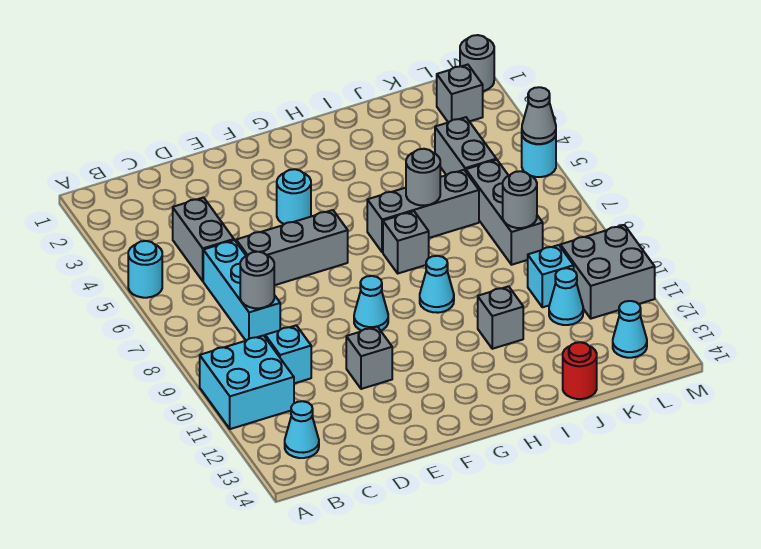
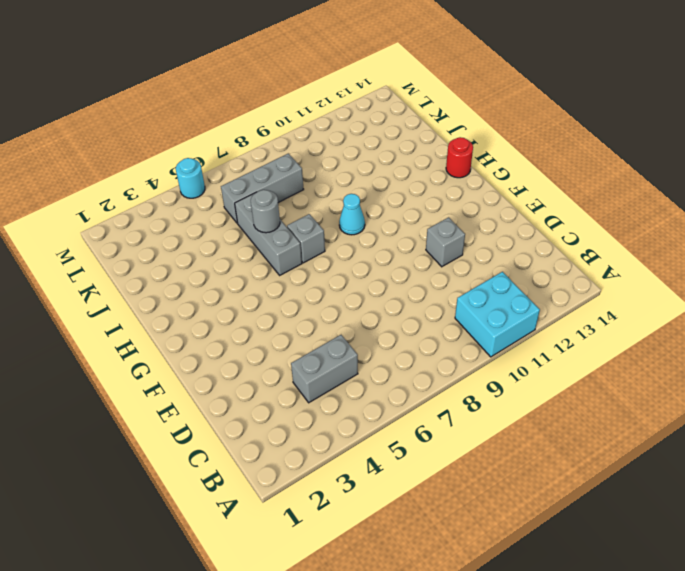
red 1x1 round brick [446,137,473,178] -> red 1x1 round brick moved to [563,342,597,399]
none -> cyan 1x1 round brick [128,241,162,298]
none -> cyan 1x1 cone [285,401,319,458]
none -> cyan 1x3 brick [203,240,280,340]

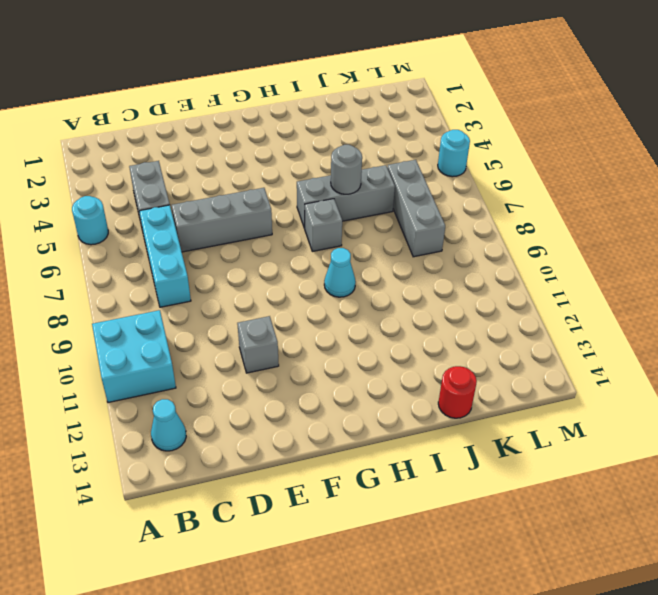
none -> cyan 1x1 brick [265,325,311,383]
none -> cyan 1x1 round brick [277,169,311,224]
none -> cyan 1x1 cone [354,276,388,331]

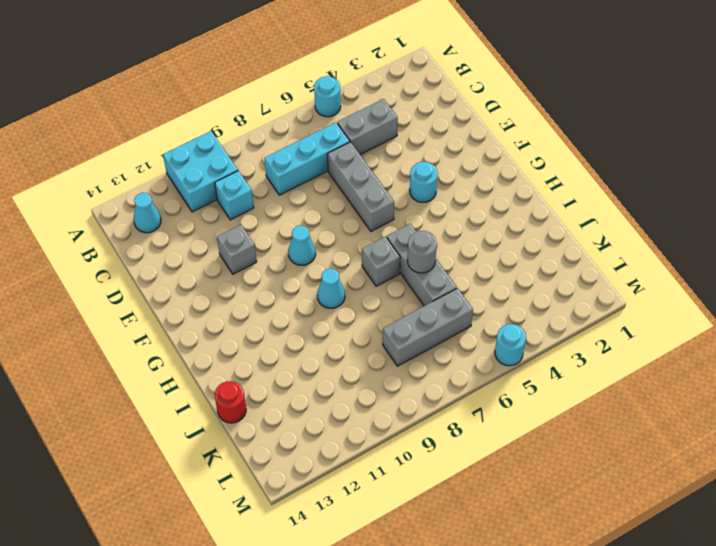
none -> grey 1x1 brick [478,286,523,349]
none -> grey 1x2 brick [435,117,496,175]
none -> cyan 1x1 brick [528,245,574,307]

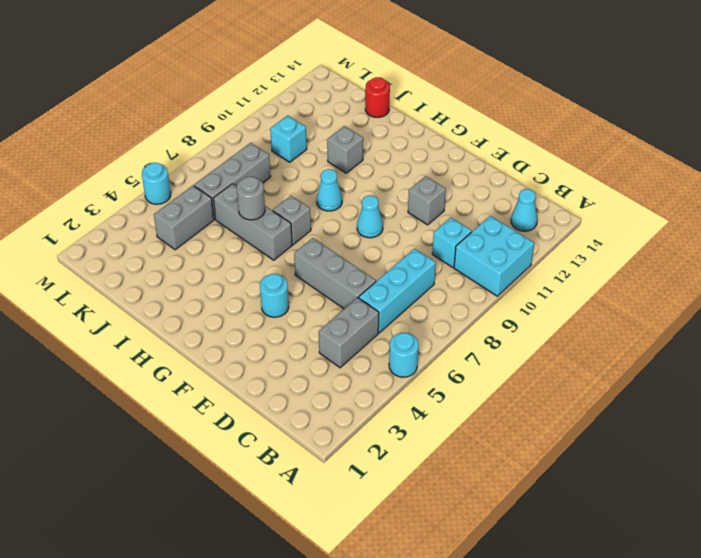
none -> cyan 1x1 cone [549,268,583,325]
none -> grey 1x1 brick [437,65,483,122]
none -> grey 2x2 brick [560,225,655,319]

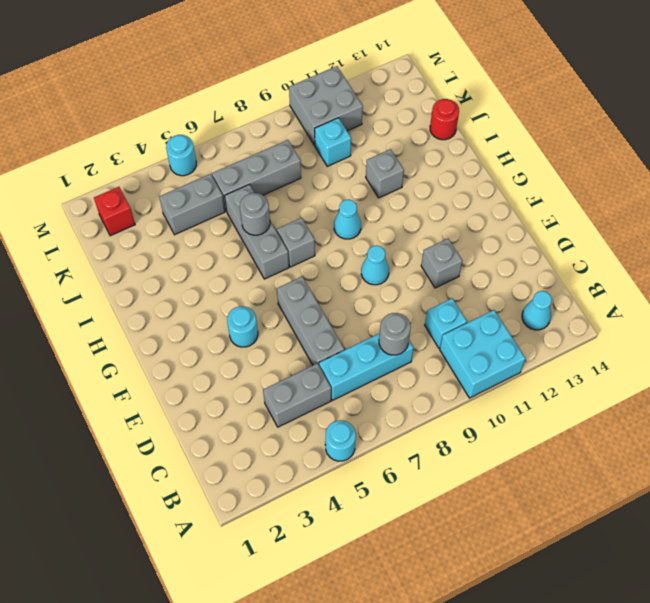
red 1x1 brick [94,187,135,236] -> grey 1x1 brick [437,65,483,122]
none -> cyan 1x1 cone [549,268,583,325]
none -> cyan 1x1 cone [613,301,647,358]
none -> grey 1x1 round brick [460,35,494,91]

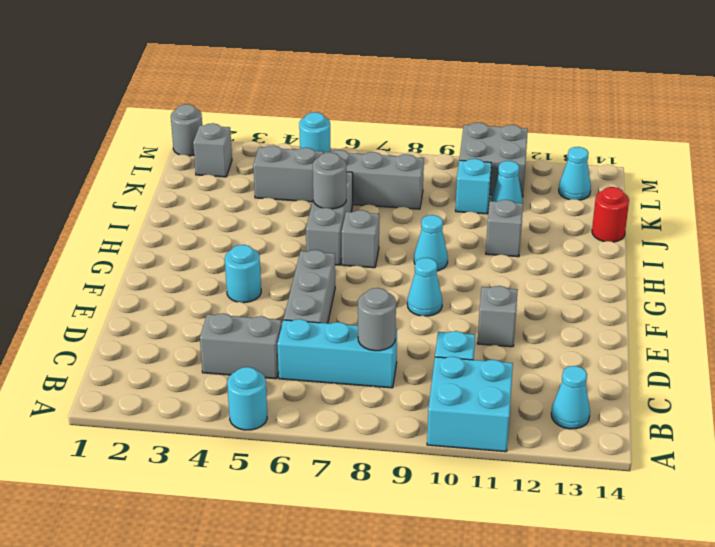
none -> grey 1x1 round brick [503,171,537,228]
none -> grey 1x1 cone [522,87,556,144]

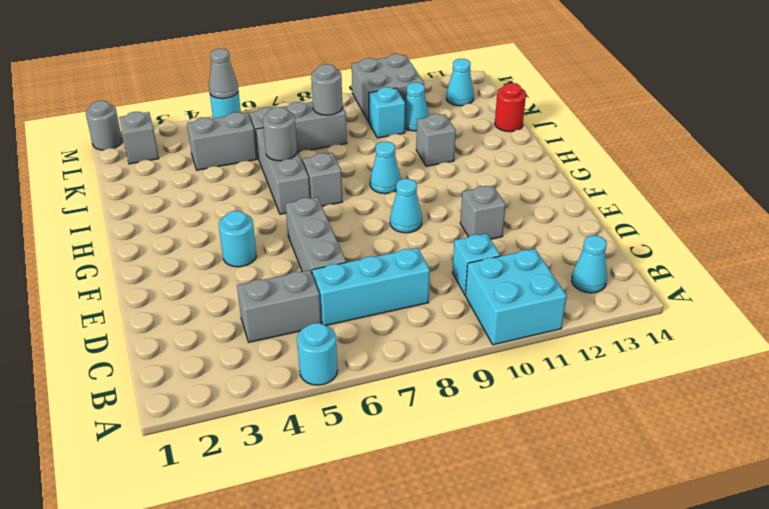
none -> grey 1x1 round brick [240,252,274,308]

